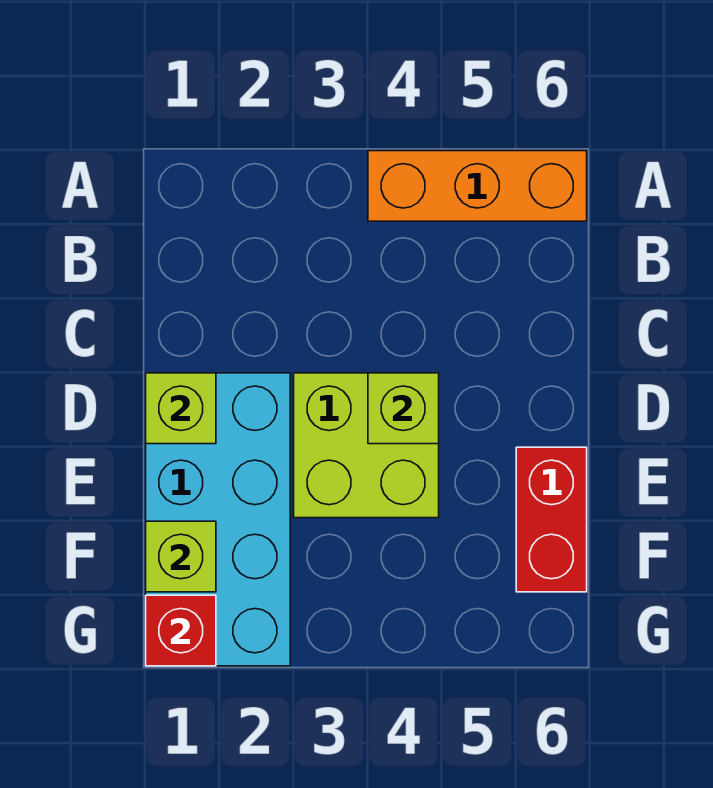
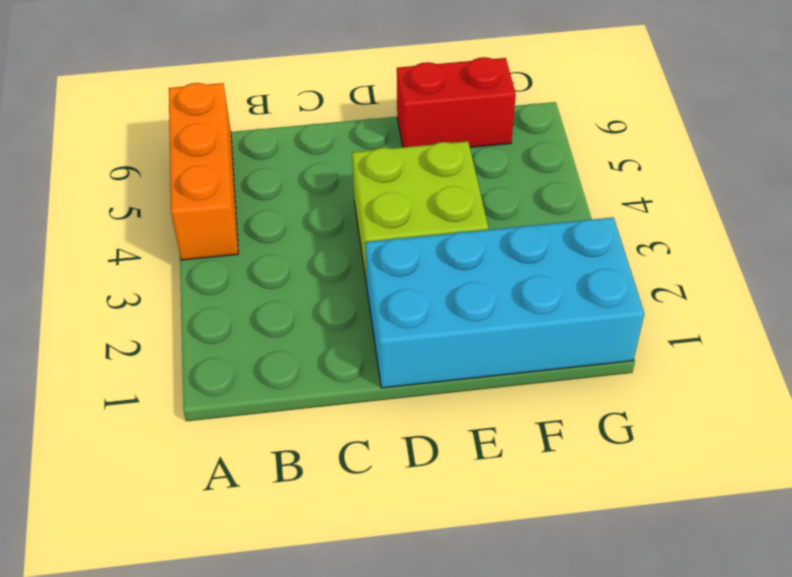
none -> lime 1x1 brick [146,373,216,444]
none -> lime 1x1 brick [368,373,439,444]

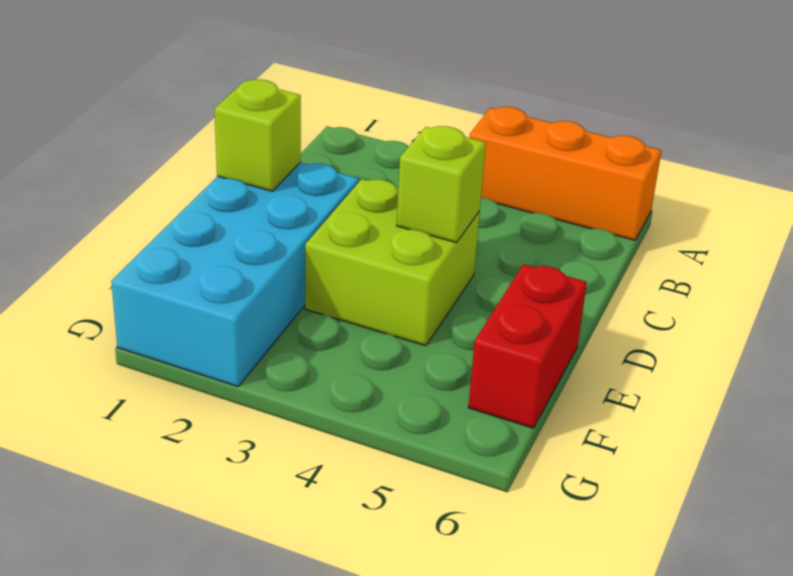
none -> lime 1x1 brick [146,521,216,592]
none -> red 1x1 brick [146,595,216,666]

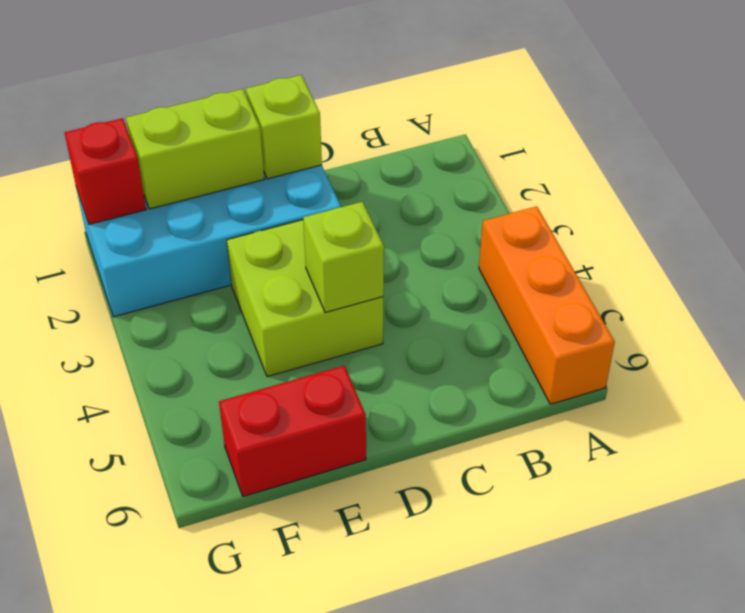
lime 1x2 brick [126,89,264,209] -> lime 1x1 brick [146,521,216,592]

